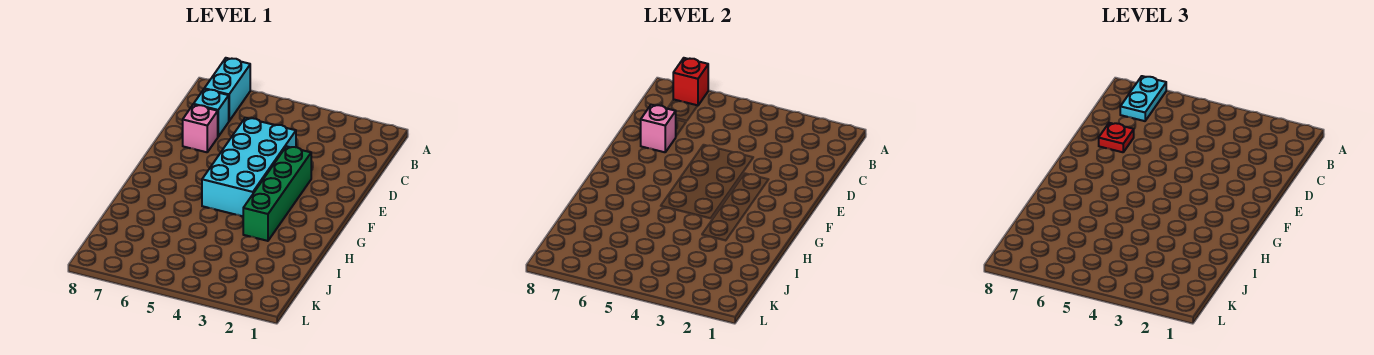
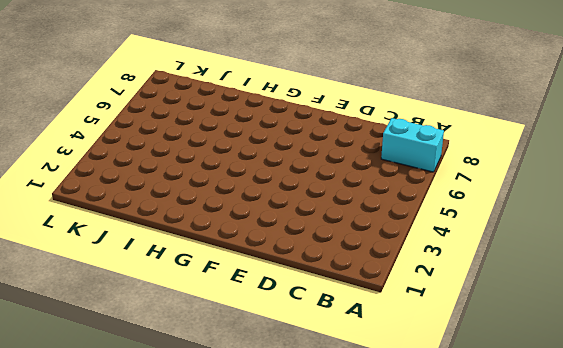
none -> cyan 1x1 brick [193,89,229,137]
none -> cyan 2x4 brick [202,118,296,216]

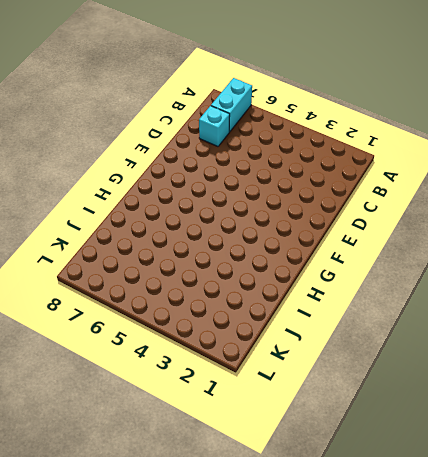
none -> cyan 2x4 brick [202,118,296,216]
none -> pink 1x1 brick [182,105,218,152]

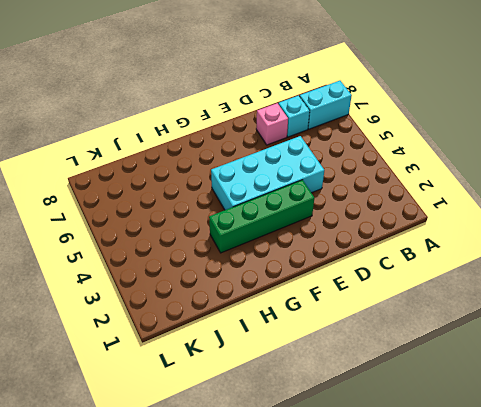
none -> red 1x1 brick [673,58,708,106]
none -> pink 1x1 brick [640,105,676,152]

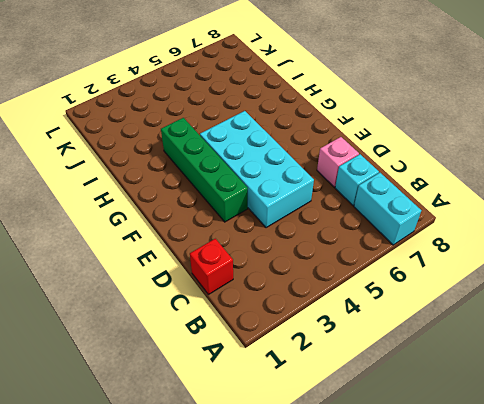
red 1x1 brick [190,239,233,295] -> red 1x1 brick moved to [673,58,708,106]
none -> pink 1x1 brick [640,105,676,152]
none -> cyan 1x2 plate [1120,76,1166,121]

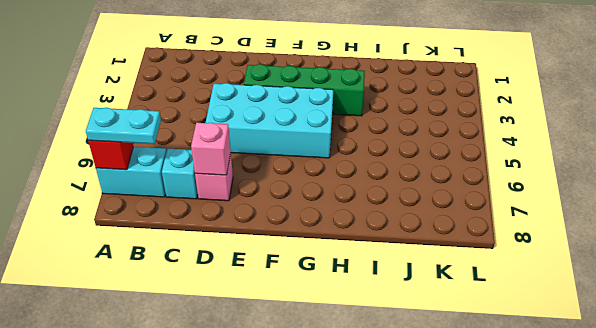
none -> red 1x1 plate [1099,123,1134,152]

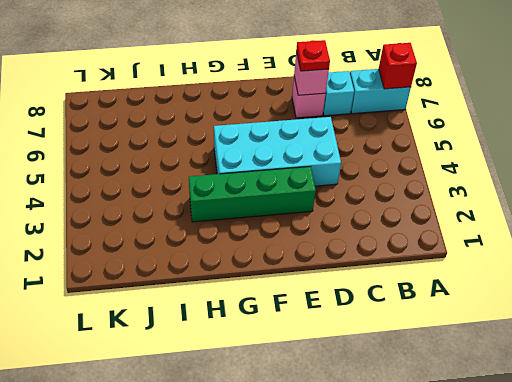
none -> cyan 1x2 plate [1120,76,1166,121]

